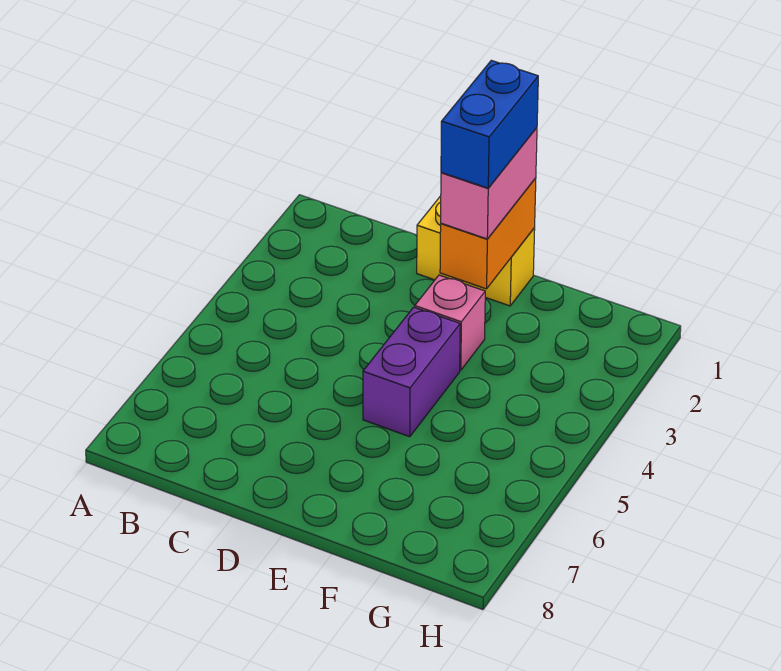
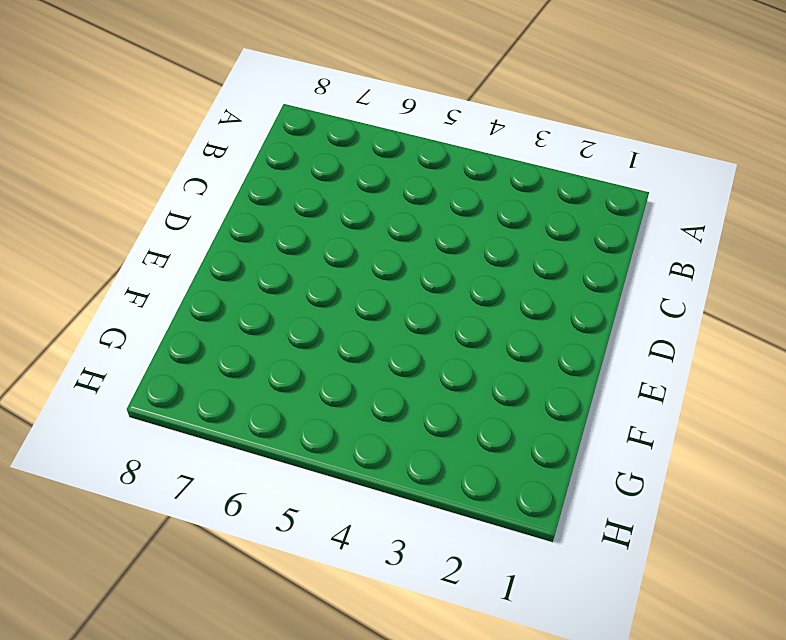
none -> yellow 1x2 brick [417,196,535,306]
none -> pink 1x1 brick [415,275,485,370]

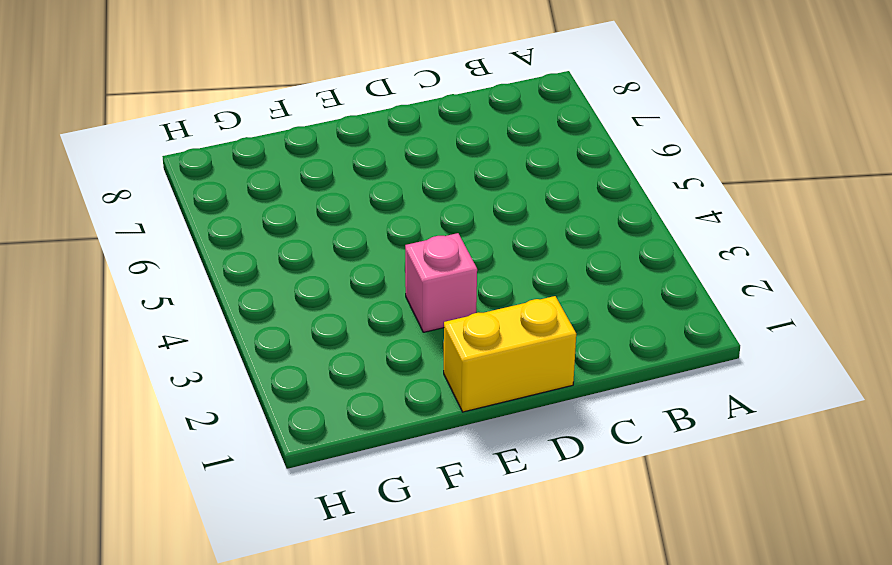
none -> purple 1x2 brick [363,307,460,437]
none -> orange 1x2 brick [440,178,536,289]

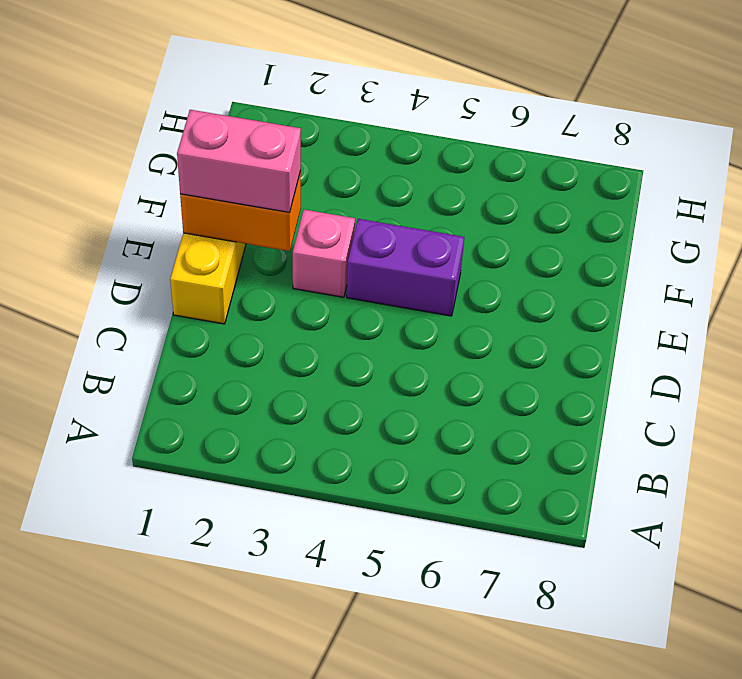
none -> blue 1x2 brick [441,60,538,188]

